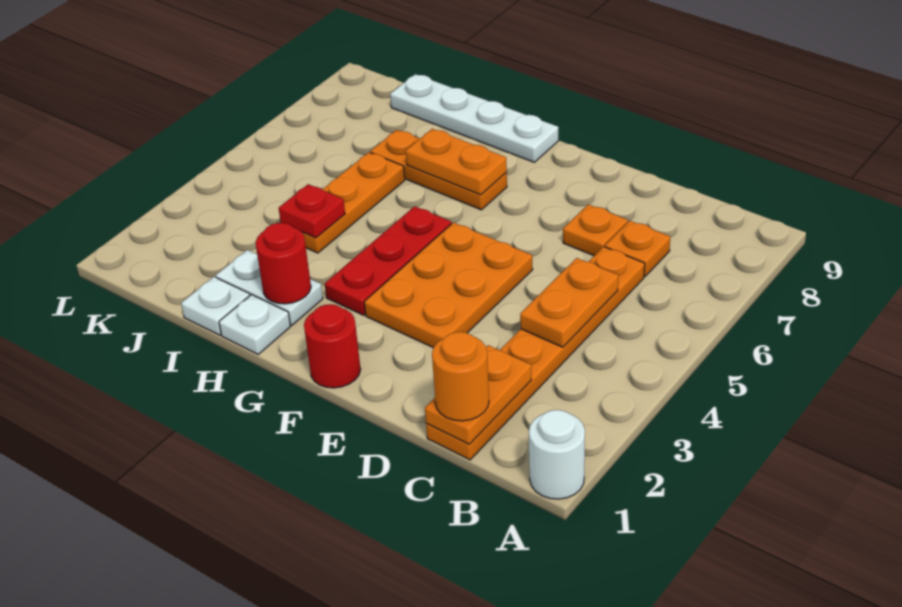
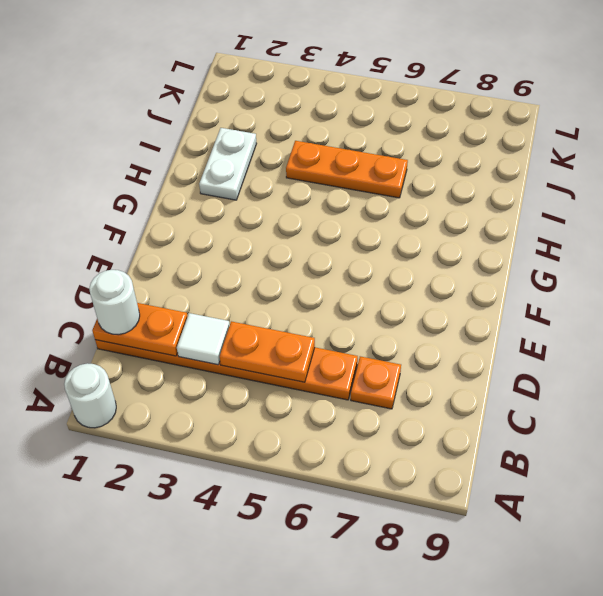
white 1x1 round brick [89,270,140,335] -> orange 1x1 round brick [432,332,489,421]
white 1x1 tile [177,313,230,365] -> none
none -> orange 1x1 plate [563,204,628,256]
none -> orange 2x3 plate [364,222,533,348]
none -> red 1x1 round brick [304,304,361,388]

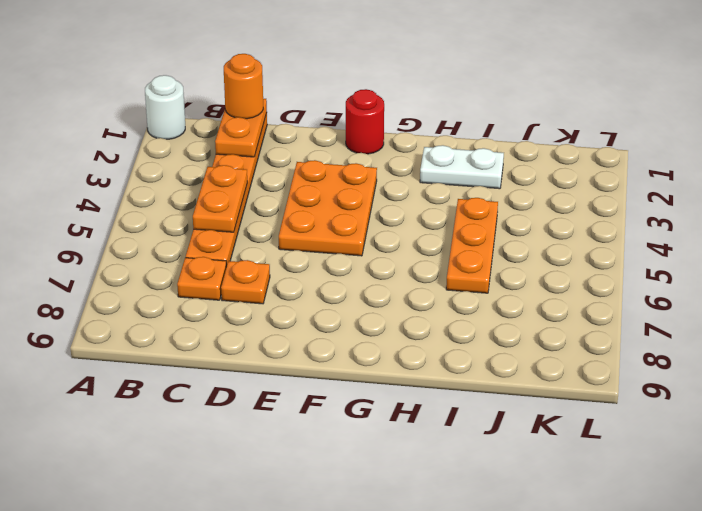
none -> red 1x3 plate [325,206,452,315]
none -> orange 1x3 plate [370,130,507,210]
none -> white 1x4 plate [390,74,558,162]

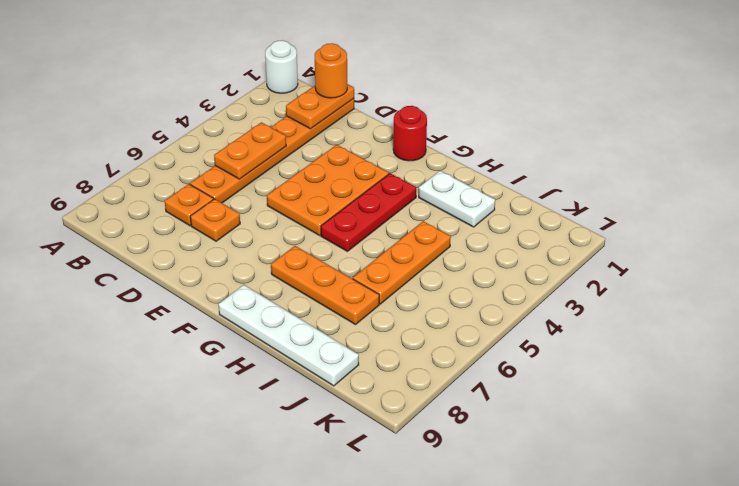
none -> white 1x1 plate [219,295,290,354]
none -> white 1x1 plate [181,277,250,335]
none -> orange 1x2 plate [406,129,507,195]

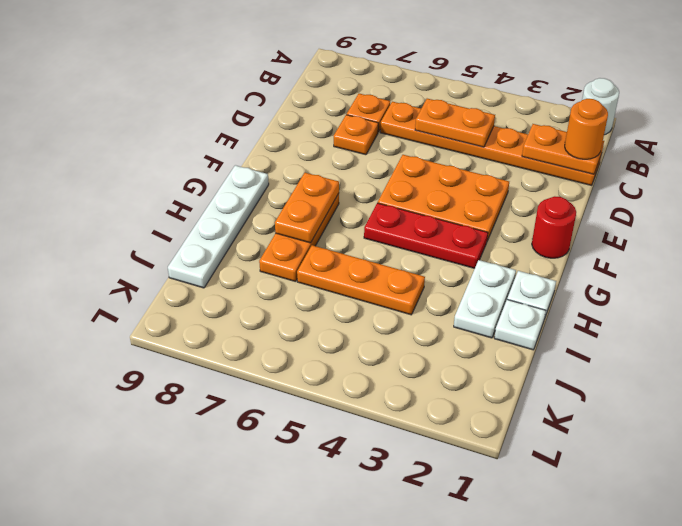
none -> red 1x1 round brick [256,223,311,304]
none -> red 1x1 plate [279,184,345,238]

